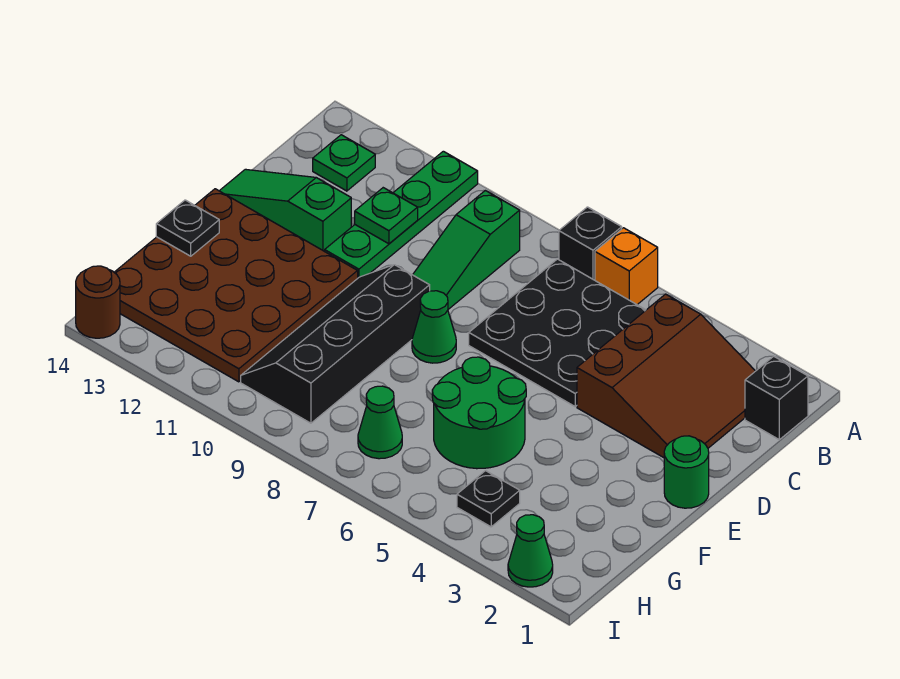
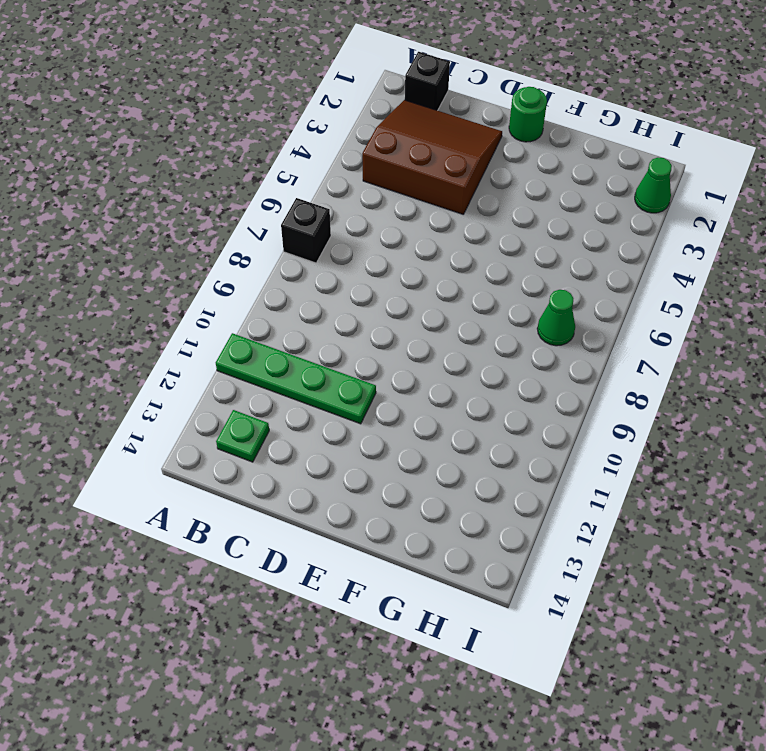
none -> orange 1x1 brick [595,228,658,305]
none -> black 3x3 plate [469,259,646,406]
none -> green 1x3 slope [413,191,520,309]

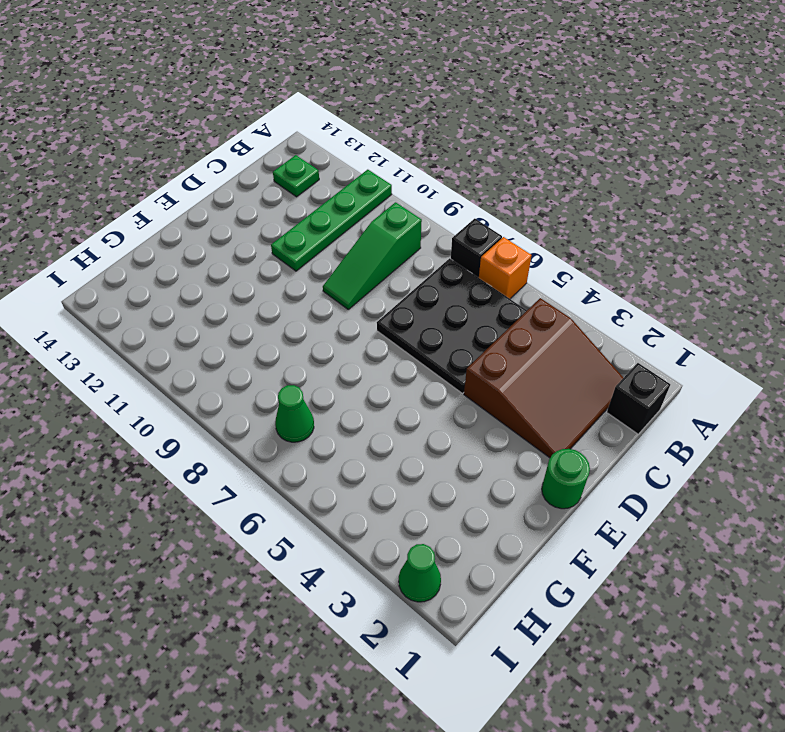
none -> green 1x3 slope [220,169,351,251]
none -> green 1x1 cone [412,291,456,363]
none -> black 2x4 slope [241,265,430,423]

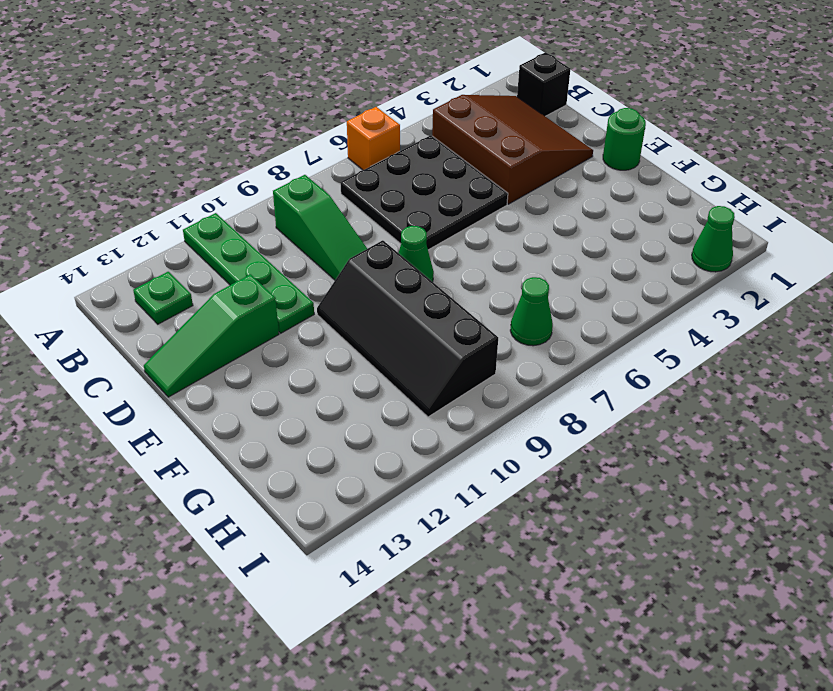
none -> black 1x1 brick [559,207,622,280]
none -> brown 4x4 plate [114,189,358,382]
none -> green 2x2 round brick [432,357,526,469]

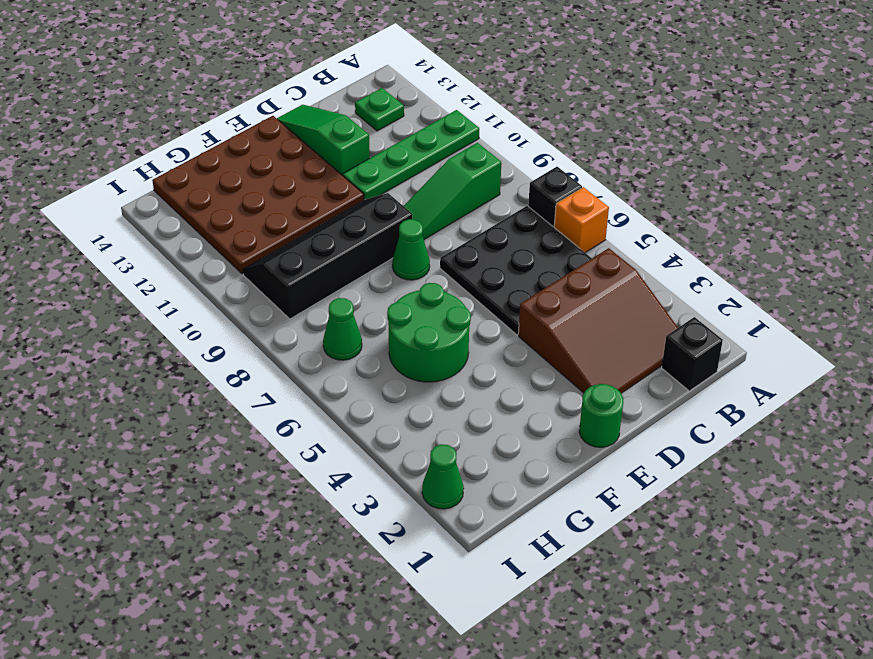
none -> black 1x1 plate [457,471,520,527]
none -> brown 1x1 round brick [76,266,120,338]
none -> green 1x1 plate [355,188,418,244]

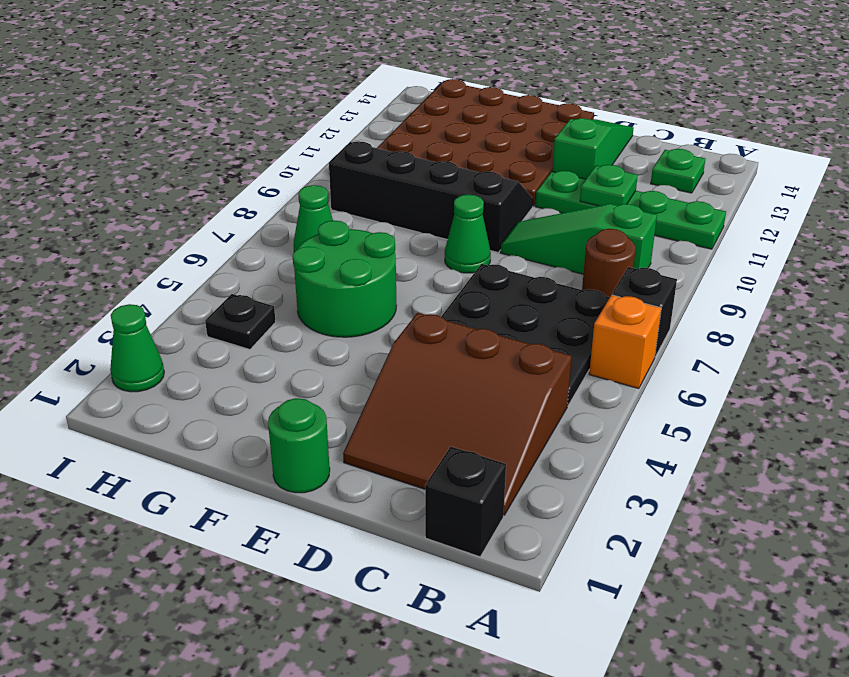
brown 1x1 round brick [582,229,636,297] -> brown 1x1 round brick moved to [76,266,120,338]
none -> black 1x1 plate [156,200,219,256]

